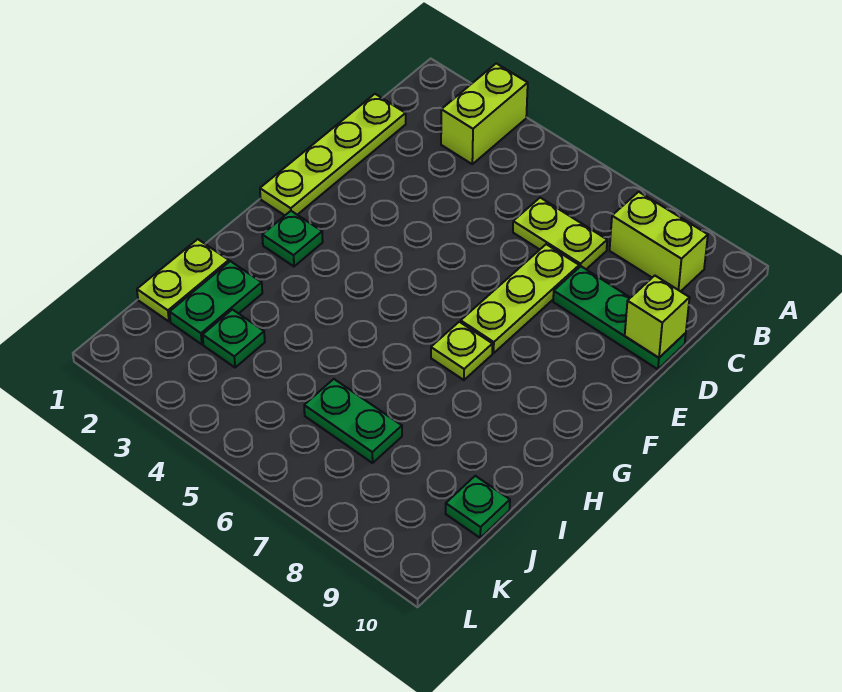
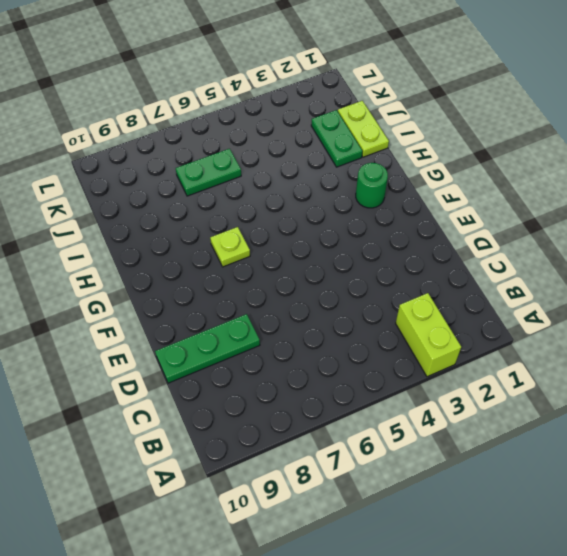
green 1x1 round brick [356,163,388,208] -> green 1x1 plate [262,211,323,266]
none -> lime 1x2 brick [610,192,708,291]
none -> lime 1x4 plate [260,94,406,215]
none -> lime 1x2 plate [513,198,607,269]

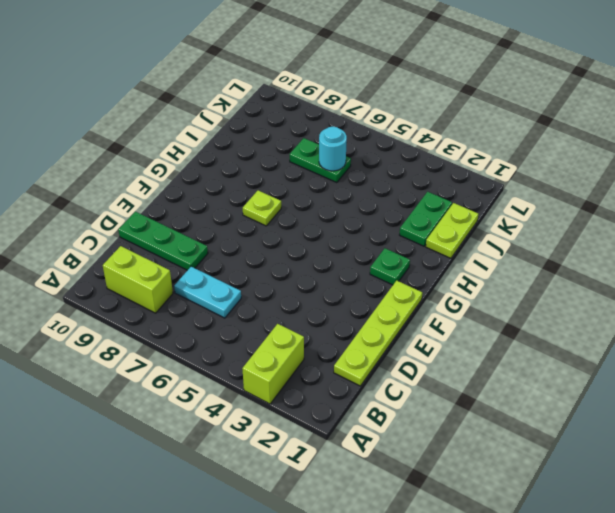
cyan 1x2 plate [174,267,241,318] -> lime 1x2 plate [513,198,607,269]
cyan 1x1 round brick [319,126,347,171] -> none
none -> lime 1x3 plate [461,244,579,353]
none -> green 1x1 plate [203,310,265,367]
none -> green 1x1 plate [446,476,510,538]

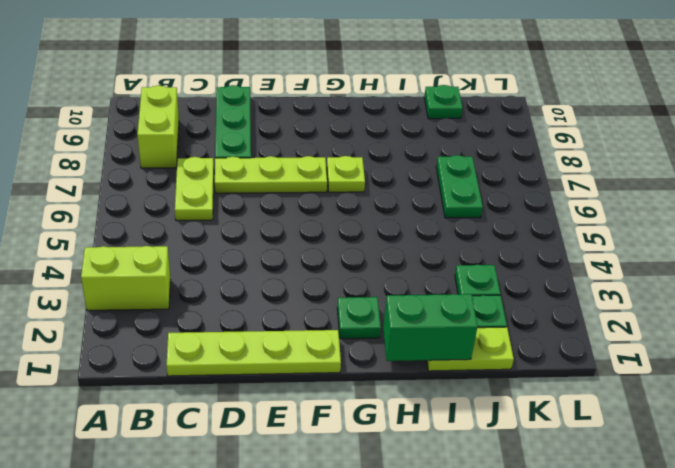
green 1x2 brick [383,294,478,361] -> none
none -> lime 1x1 brick [625,276,690,358]

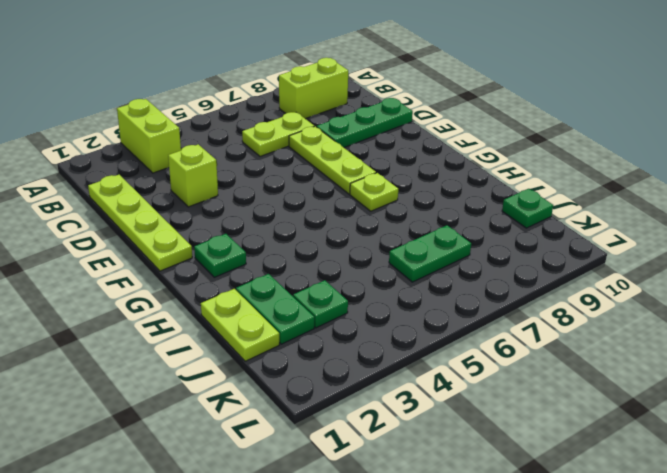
lime 1x1 brick [168,144,218,207] -> lime 1x1 brick moved to [625,276,690,358]

